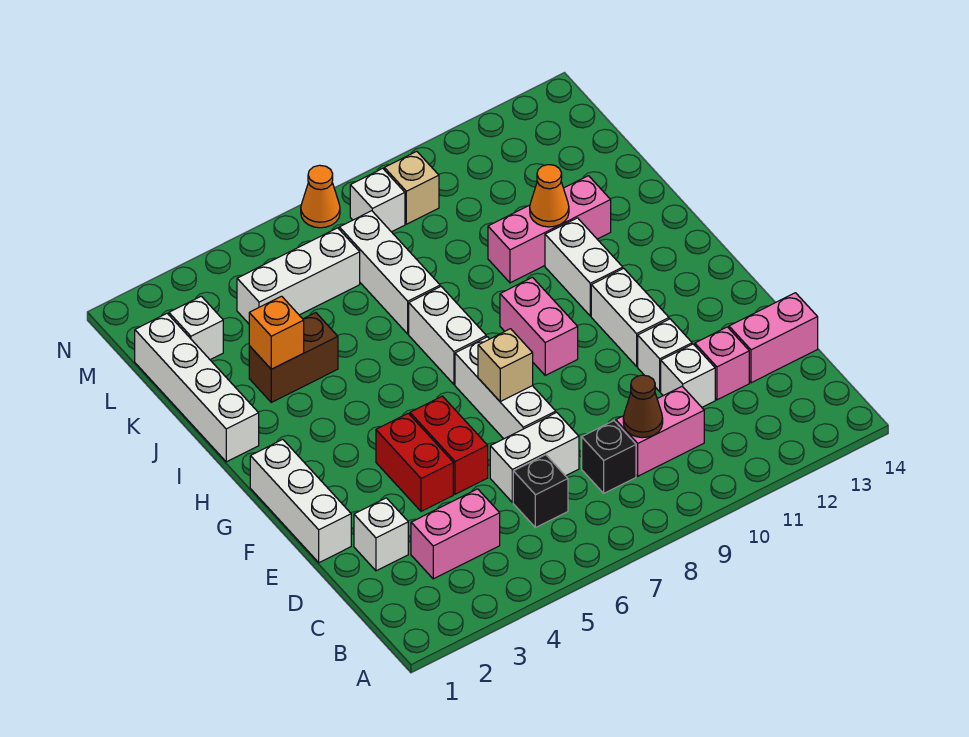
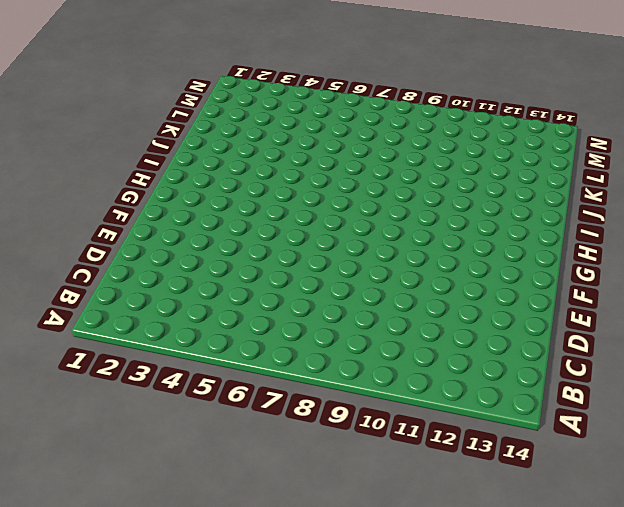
none -> pink 1x2 brick [411,489,500,579]
none -> black 1x1 brick [513,455,568,528]
none -> black 1x1 brick [582,421,636,493]
none -> pink 1x2 brick [616,386,704,476]

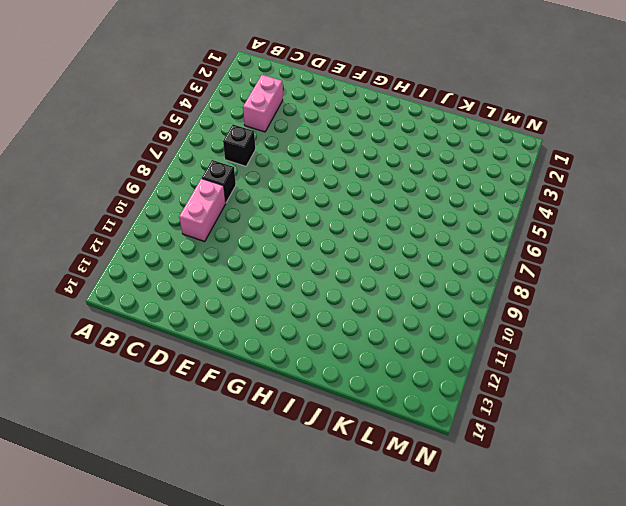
none -> white 1x1 brick [354,498,408,571]
none -> white 1x2 brick [490,412,579,502]
none -> white 1x1 brick [661,344,715,407]
none -> pink 1x1 brick [695,327,749,400]

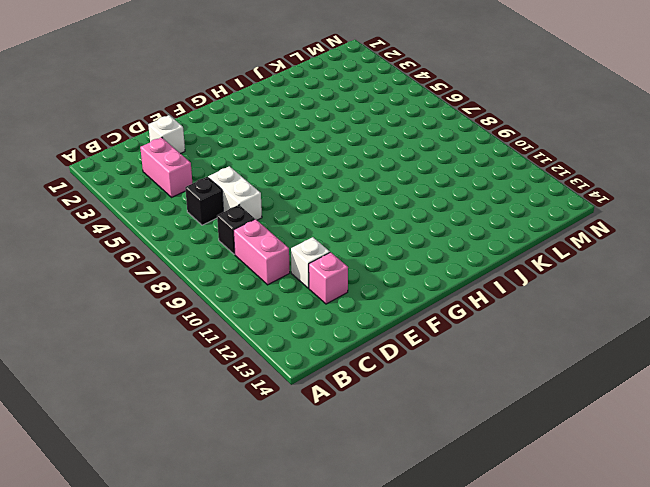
none -> pink 1x2 brick [729,293,818,383]
none -> white 1x3 brick [250,439,351,563]
none -> red 1x2 brick [376,413,453,511]
none -> red 1x2 brick [410,396,488,494]

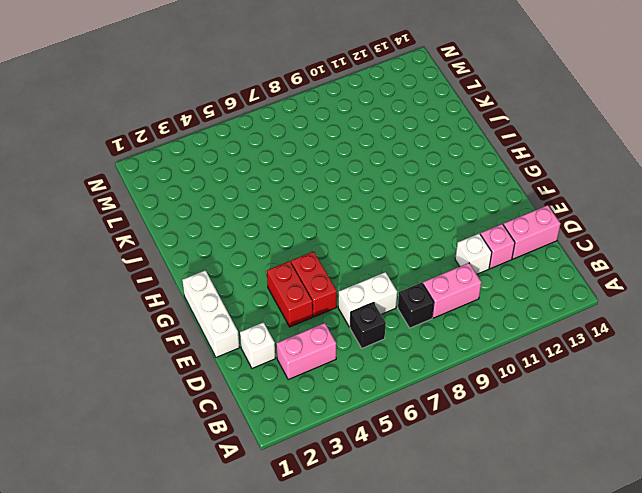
none -> white 1x3 brick [455,337,556,439]
none -> white 1x1 brick [638,319,692,392]
none -> white 1x2 brick [591,268,669,366]
none -> pink 1x2 brick [500,277,578,375]

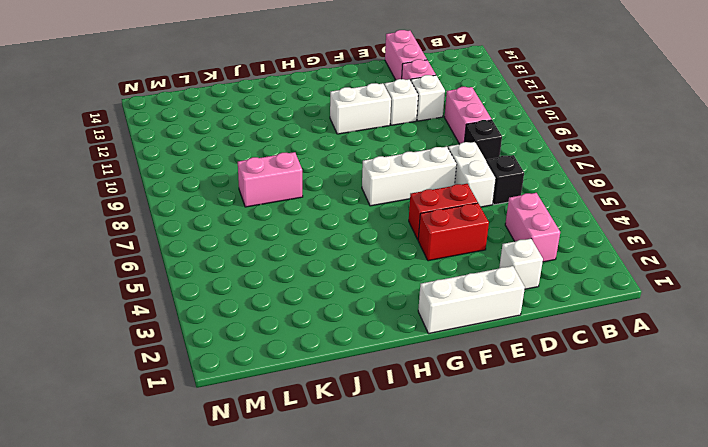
pink 1x2 brick [238,152,303,207] -> pink 1x2 brick moved to [500,277,578,375]
none -> white 1x2 brick [409,287,486,384]
none -> white 1x2 brick [545,218,623,316]
none -> white 1x4 brick [135,313,259,462]
none -> brown 1x2 brick [249,313,338,402]

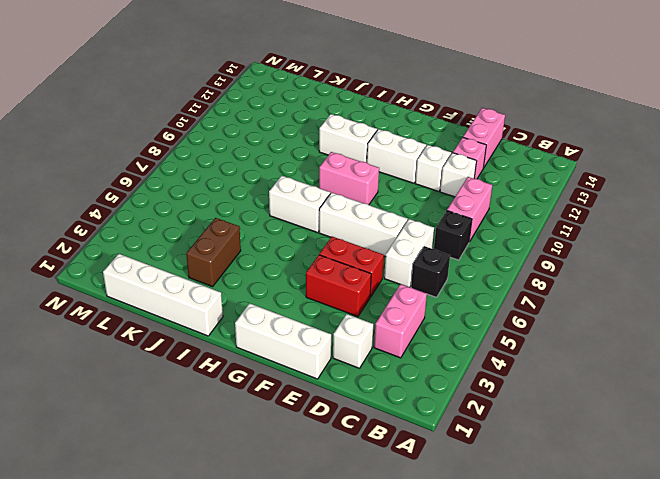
none -> white 1x3 brick [339,211,440,334]
none -> pink 1x3 brick [488,176,611,283]
none -> white 1x1 brick [169,296,223,360]
none -> white 1x3 brick [237,228,360,324]

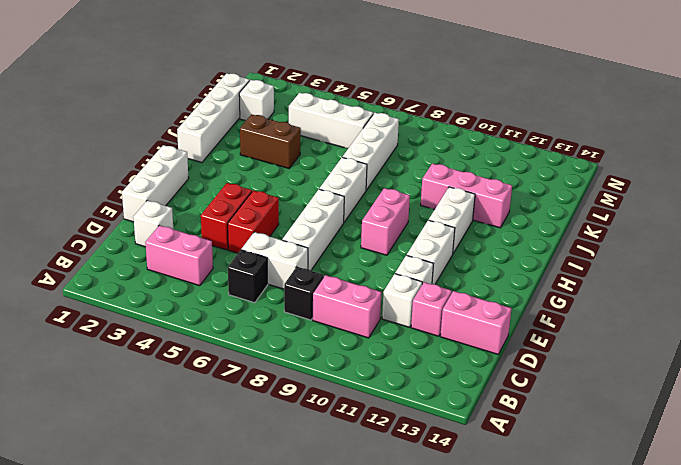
none -> white 1x1 brick [350,168,405,232]
none -> tan 1x1 brick [384,151,439,224]
none -> orange 1x1 cone [301,165,340,228]
none -> brown 1x1 cone [623,375,663,438]

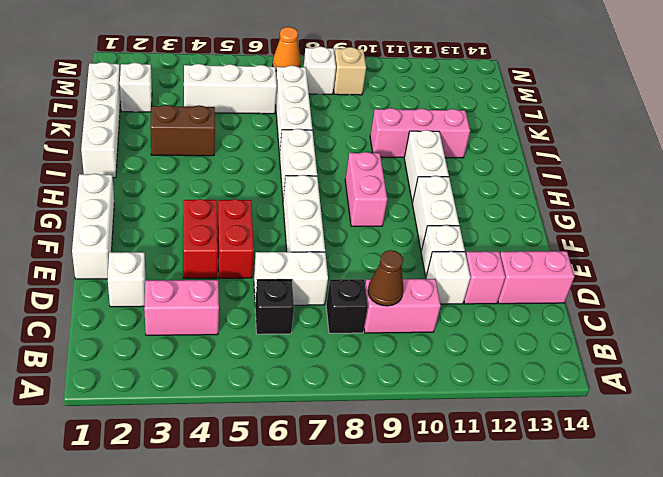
none -> tan 1x1 brick [478,329,533,402]
none -> orange 1x1 brick [249,296,304,369]
none -> orange 1x1 cone [530,165,569,227]

